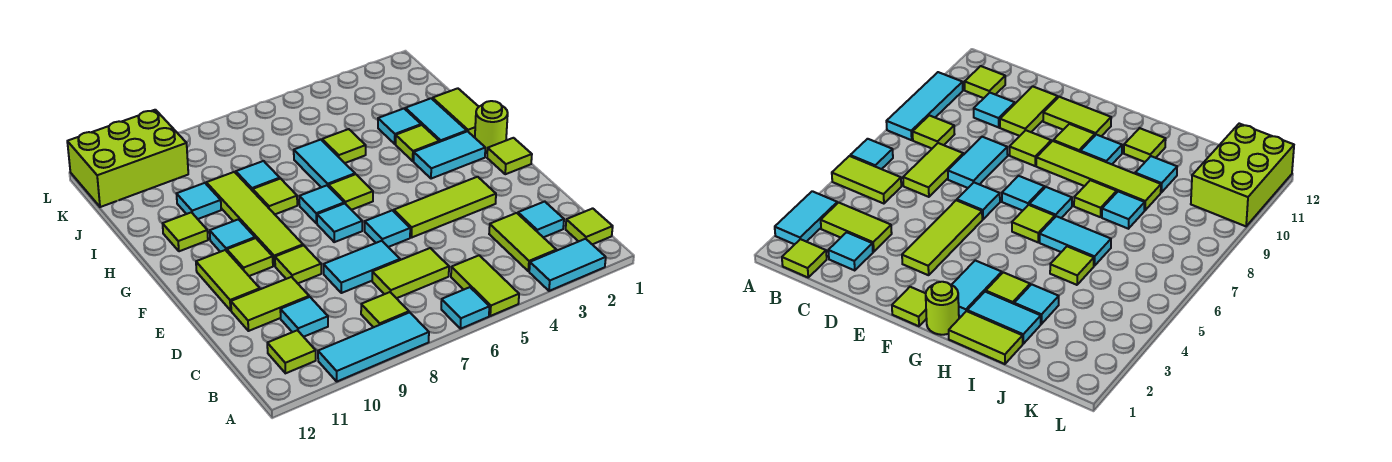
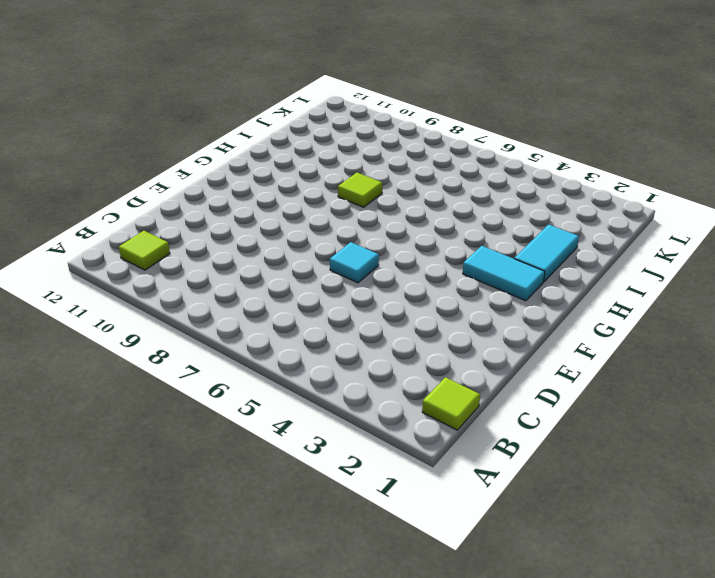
none -> cyan 1x2 tile [529,239,606,291]
none -> lime 1x2 tile [451,255,519,316]
none -> cyan 1x1 tile [441,287,489,329]
none -> cyan 1x3 tile [318,312,429,381]

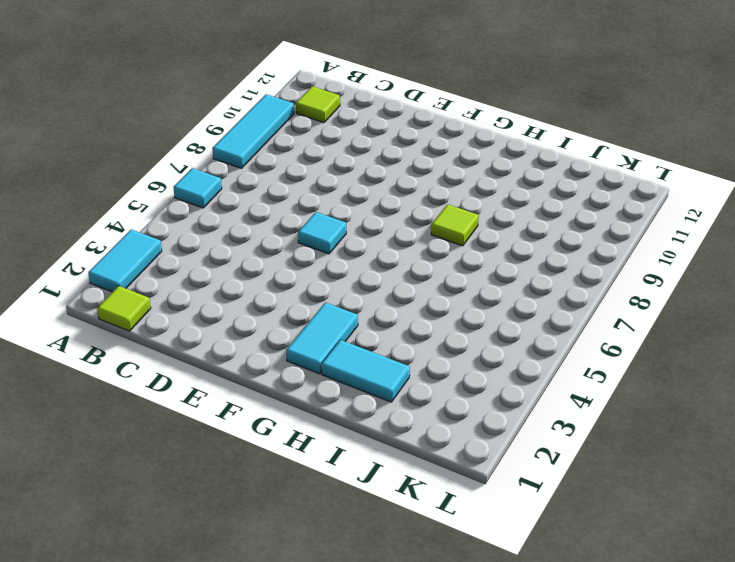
none -> lime 1x2 tile [451,255,519,316]
none -> lime 1x2 tile [489,213,556,271]
none -> lime 1x1 tile [361,292,409,327]
none -> cyan 1x1 tile [518,202,564,237]

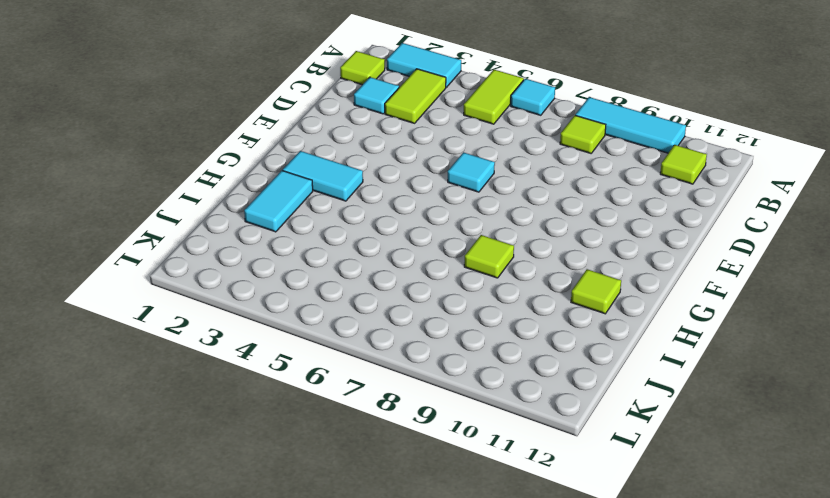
none -> lime 1x2 tile [372,248,449,298]
none -> cyan 1x1 tile [280,297,328,337]
none -> cyan 1x2 tile [324,241,400,293]
none -> lime 1x2 tile [231,277,309,331]

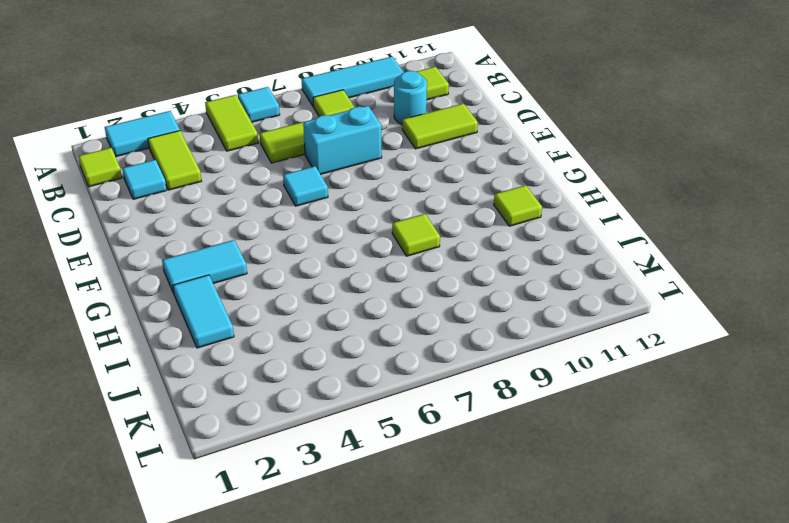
cyan 1x1 round brick [394,71,427,124] -> cyan 1x1 tile [280,297,328,337]
cyan 1x2 brick [303,106,382,174] -> cyan 1x2 tile [324,241,400,293]
none -> lime 1x3 tile [394,177,496,238]
none -> lime 1x1 tile [275,245,321,283]
none -> lime 1x2 tile [196,250,260,311]
none -> lime 1x1 tile [487,138,532,174]

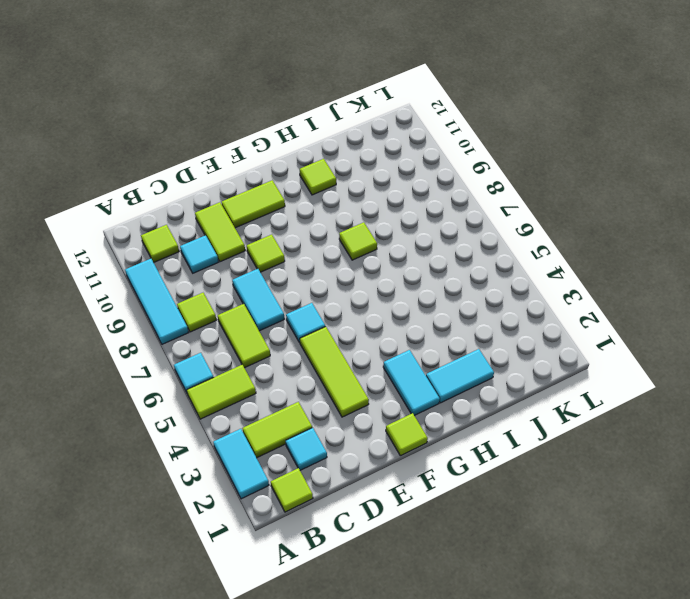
none -> cyan 1x1 tile [317,204,362,242]
none -> lime 1x4 tile [206,172,303,266]
none -> lime 1x1 tile [227,238,273,276]
none -> lime 1x1 round brick [475,101,508,153]

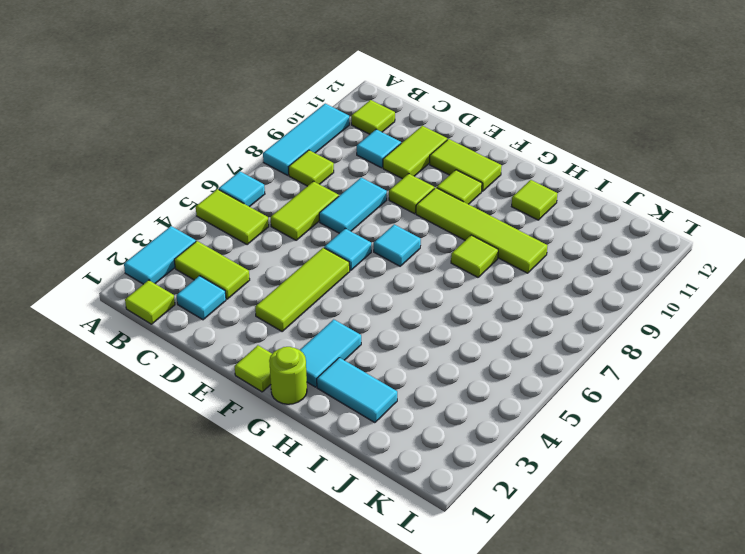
none -> lime 1x1 tile [328,174,373,210]
none -> cyan 1x1 tile [299,185,344,223]
none -> cyan 1x1 tile [210,219,255,252]
none -> lime 1x2 tile [433,88,479,137]

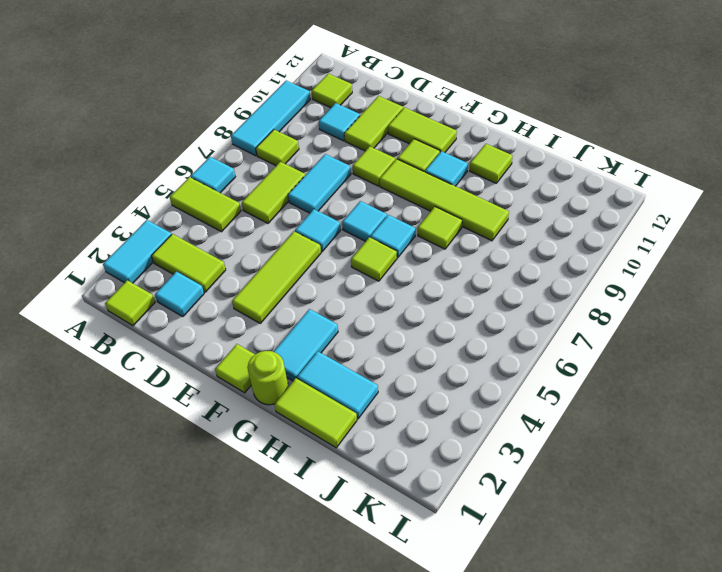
none -> lime 1x1 tile [396,125,439,161]
none -> cyan 1x2 tile [294,140,355,187]
none -> cyan 1x1 tile [378,109,421,144]
none -> lime 1x1 tile [322,129,366,163]

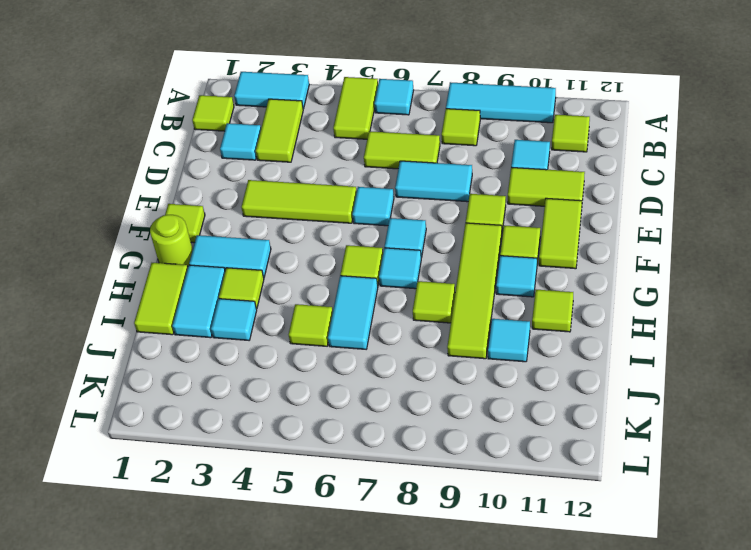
none -> cyan 1x1 tile [236,161,280,191]
none -> lime 2x3 brick [67,110,188,207]

